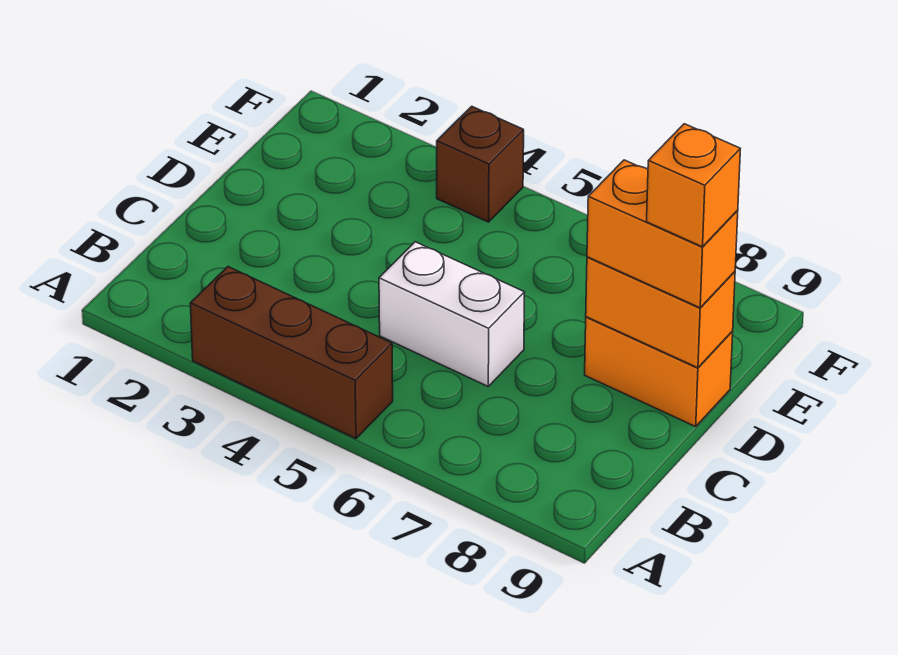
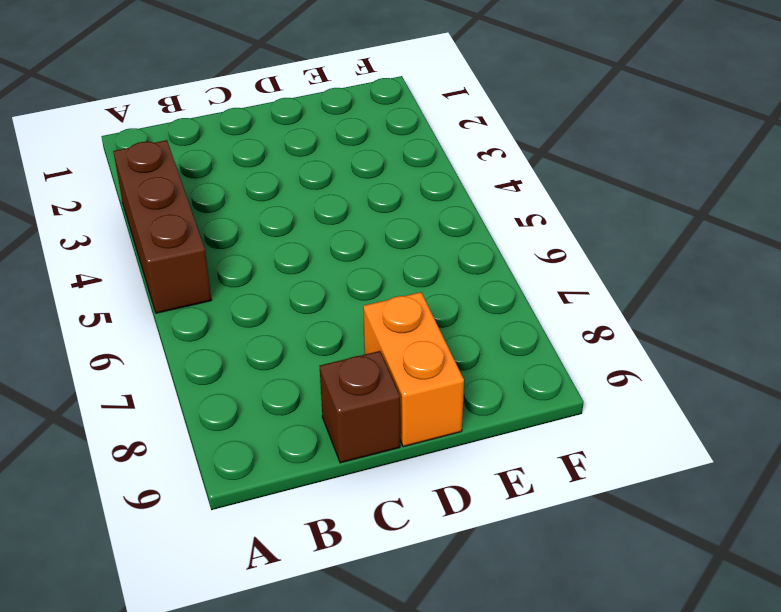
brown 1x1 brick [320,351,400,463] -> brown 1x1 brick moved to [437,106,524,222]
none -> white 1x2 brick [379,242,525,386]
none -> orange 1x2 brick [586,257,735,368]

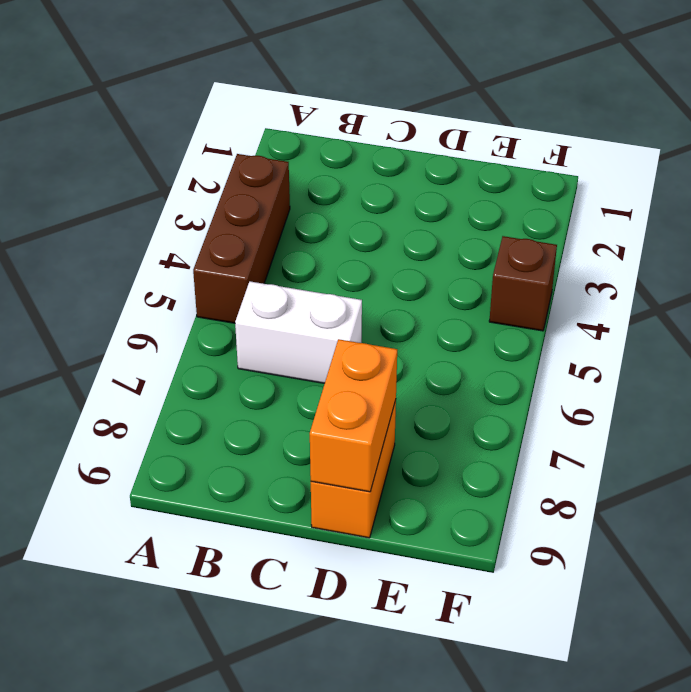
white 1x2 brick [235,281,362,383] -> white 1x2 brick turned to [379,242,525,386]
none -> orange 1x2 brick [587,160,738,308]
none -> orange 1x1 brick [647,124,740,247]

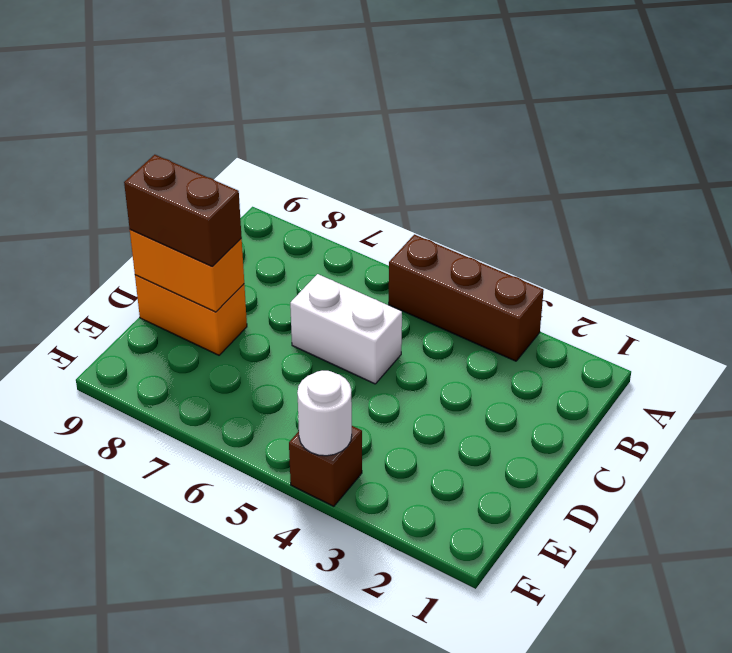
brown 1x2 brick [124,155,242,267] -> orange 1x2 brick [587,160,738,308]
white 1x1 round brick [297,371,352,456] -> none
none -> orange 1x1 brick [647,124,740,247]

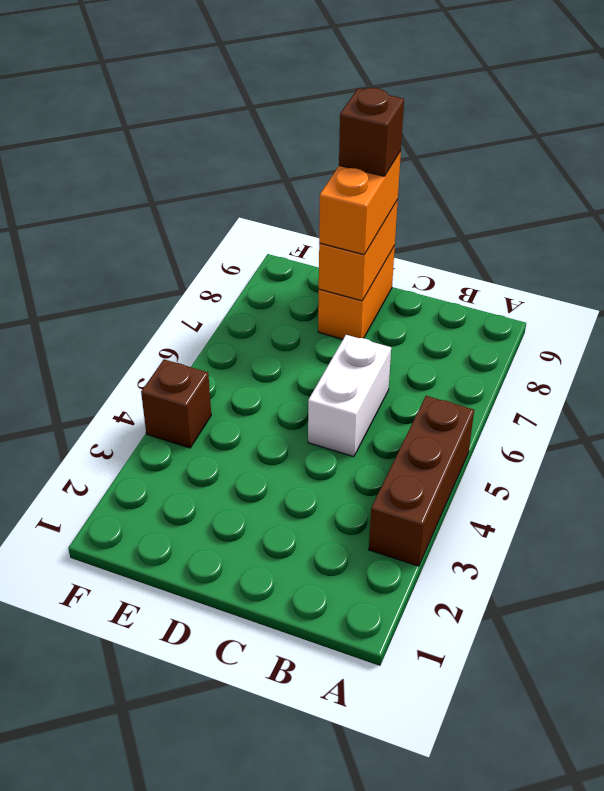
brown 1x1 brick [339,88,404,176] -> orange 1x1 brick [647,124,740,247]

